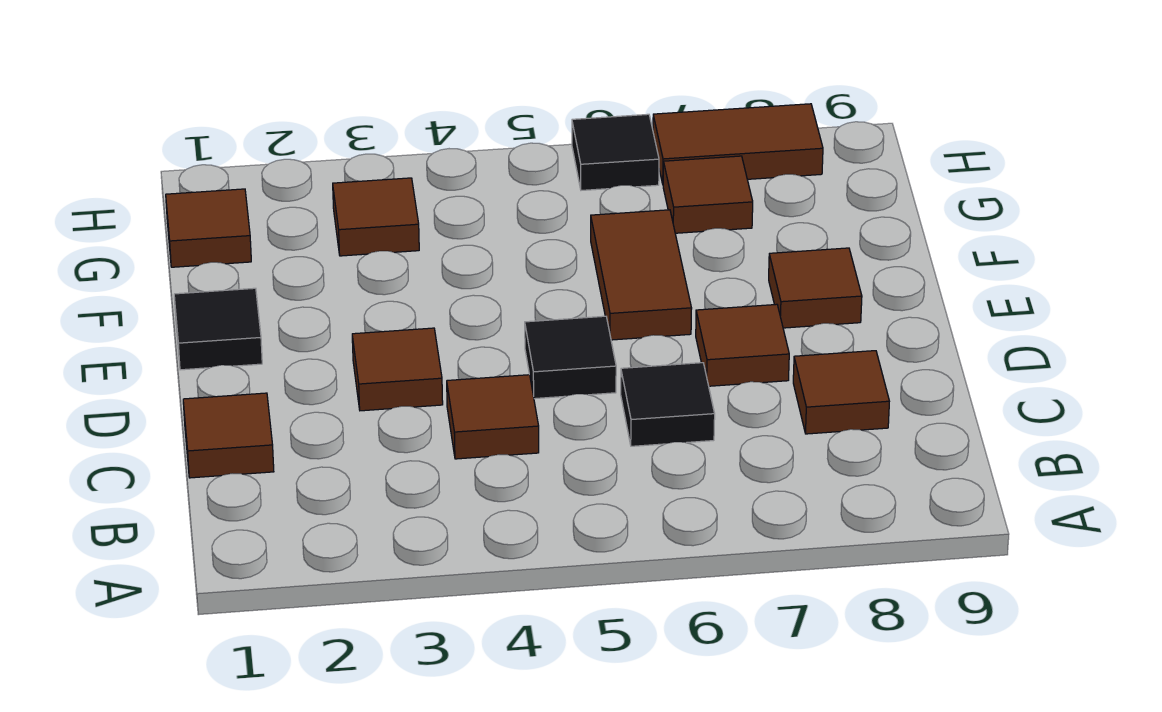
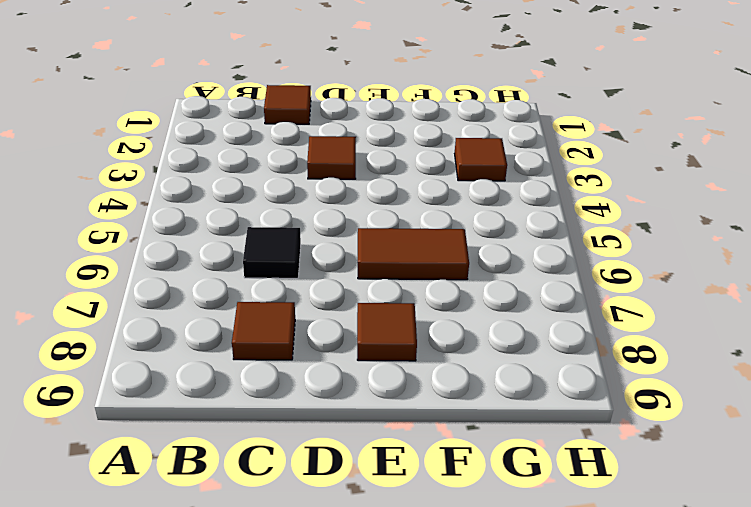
none -> brown 1x1 tile [447,375,539,459]
none -> black 1x1 tile [525,316,616,399]
none -> brown 1x1 tile [696,304,789,386]

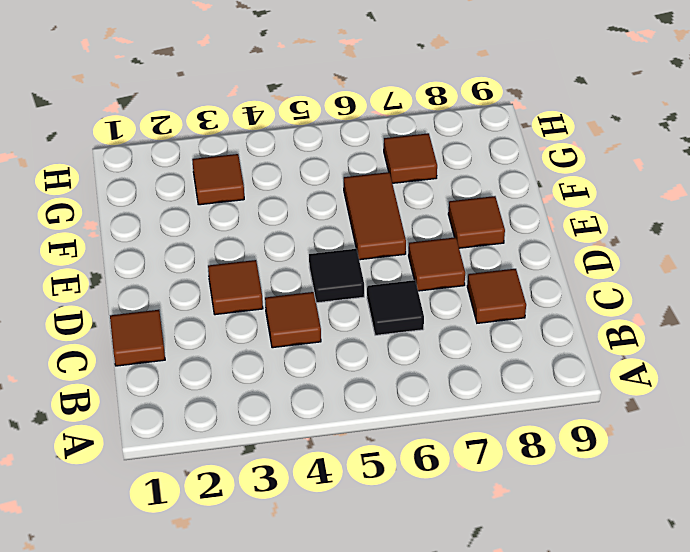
none -> black 1x1 tile [174,288,262,370]
none -> brown 1x1 tile [166,189,251,267]
none -> black 1x1 tile [572,114,659,190]

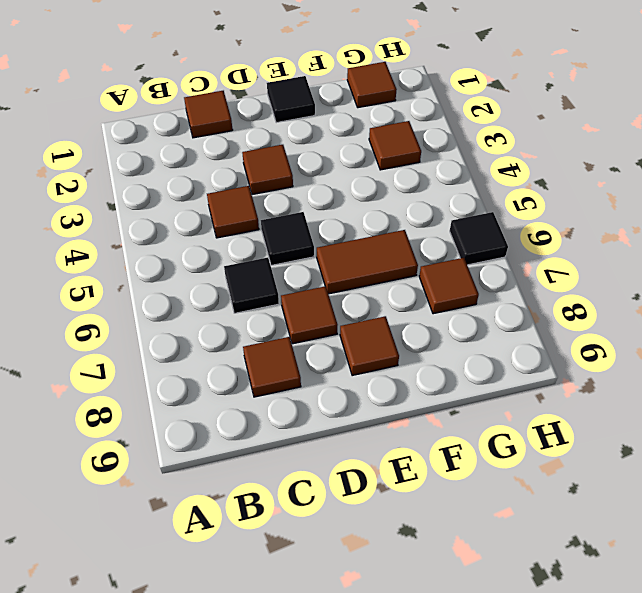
none -> brown 1x2 tile [653,104,823,184]

